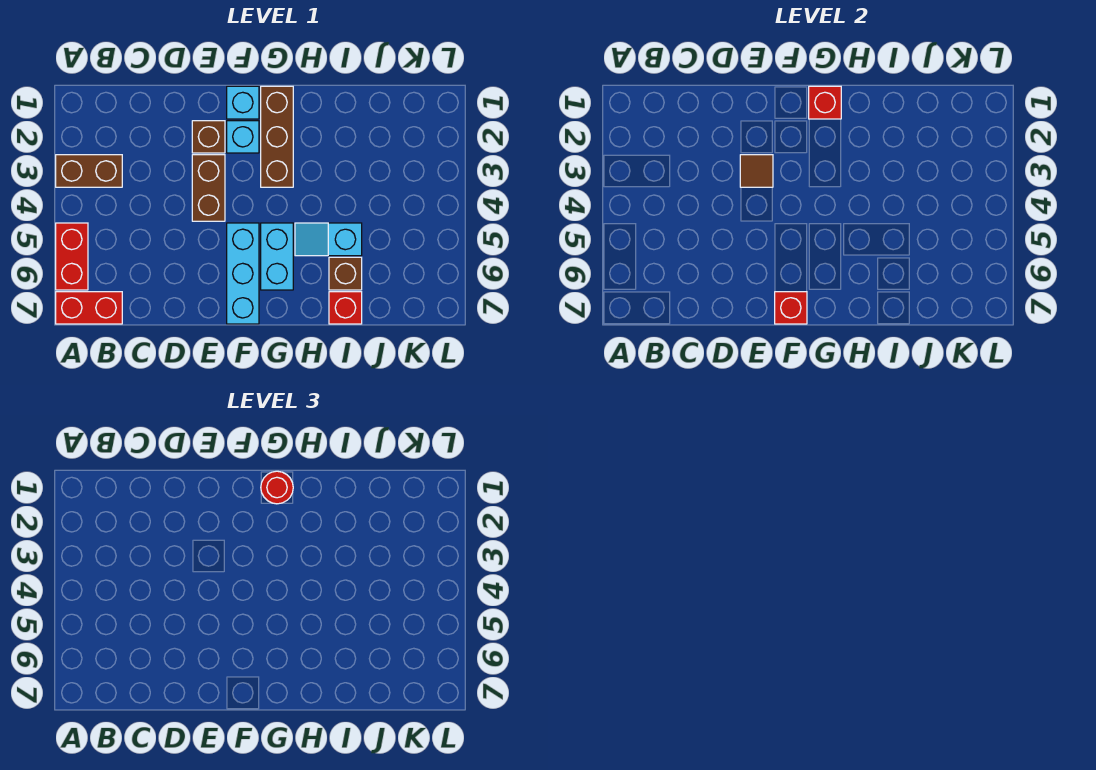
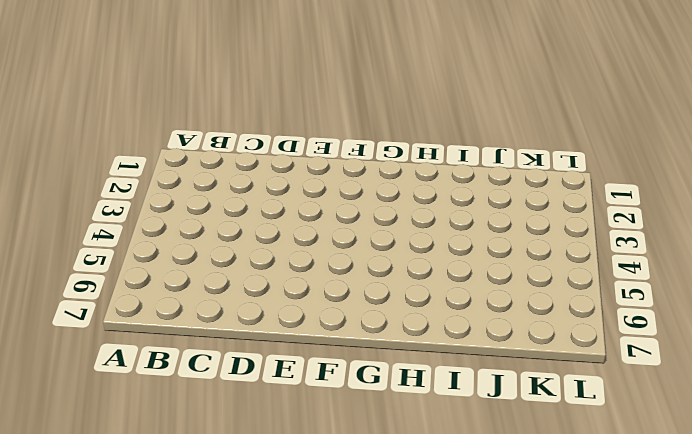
none -> brown 1x2 brick [56,155,122,187]
none -> red 1x2 brick [56,223,88,290]
none -> red 1x2 brick [56,292,122,324]

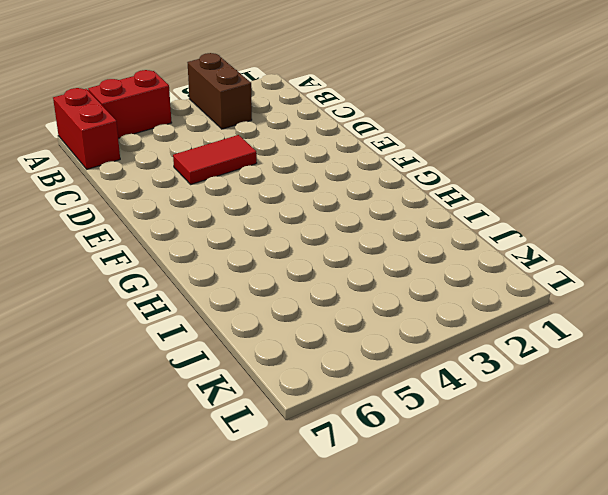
red 1x2 tile [173,135,257,184] -> none
none -> brown 1x1 brick [192,121,225,153]
none -> brown 1x2 brick [192,155,225,221]
none -> cyan 1x1 brick [227,86,259,119]

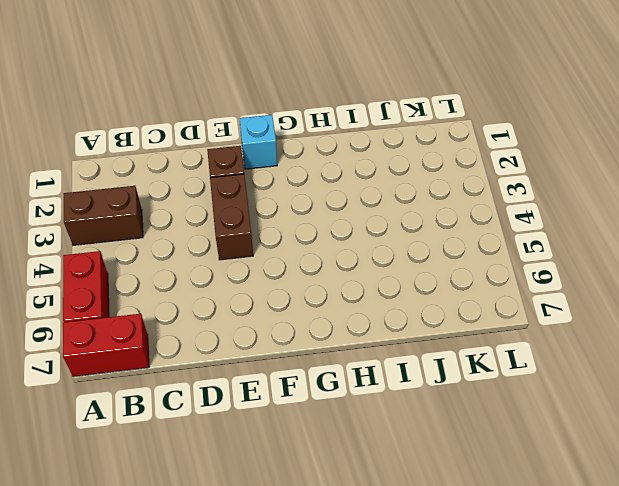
none -> cyan 1x1 brick [227,121,259,153]
none -> cyan 1x3 brick [227,223,259,324]
none -> brown 1x3 brick [261,86,293,187]

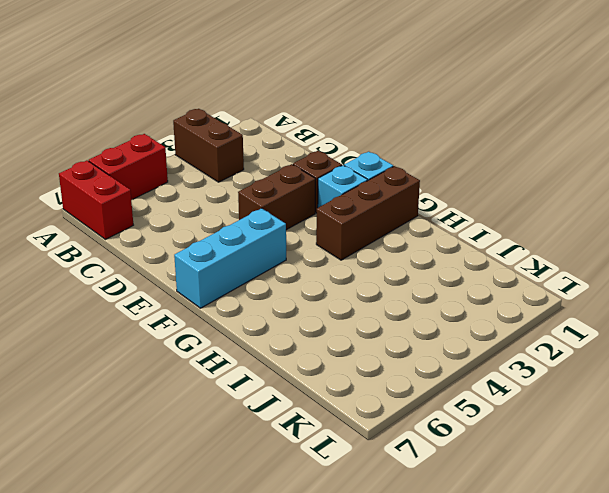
none -> cyan 1x2 brick [261,223,293,290]
none -> cyan 1x2 slope [295,223,362,256]
none -> brown 1x1 brick [329,257,362,290]

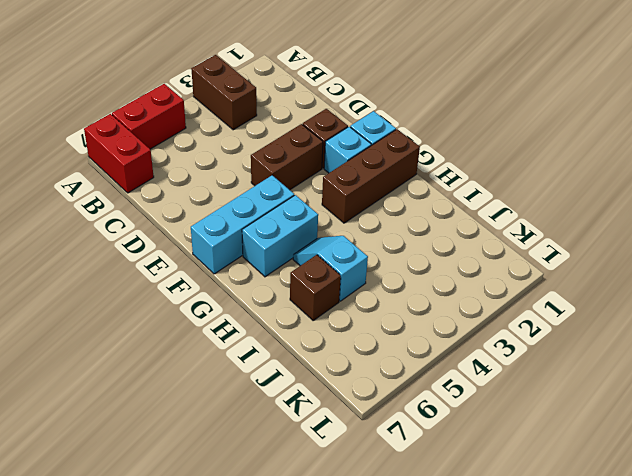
none -> red 1x1 brick [329,292,362,324]
none -> brown 1x1 tile [740,155,773,187]
none -> red 1x1 brick [775,292,807,324]

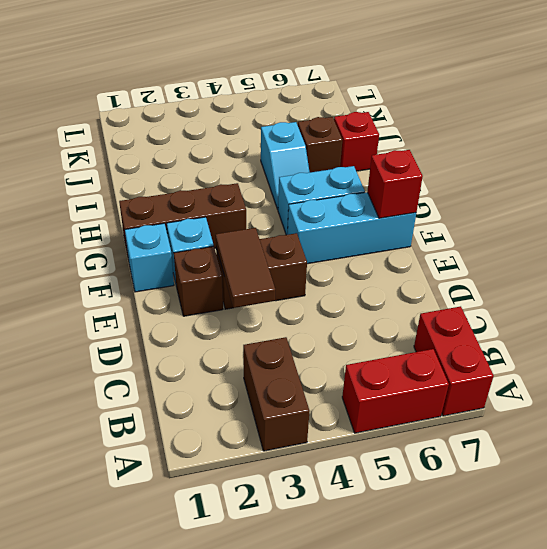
brown 1x2 tile [216,228,275,308] -> brown 1x1 tile [740,155,773,187]
none -> red 1x1 brick [809,86,841,119]
none -> red 1x1 round brick [261,471,293,504]

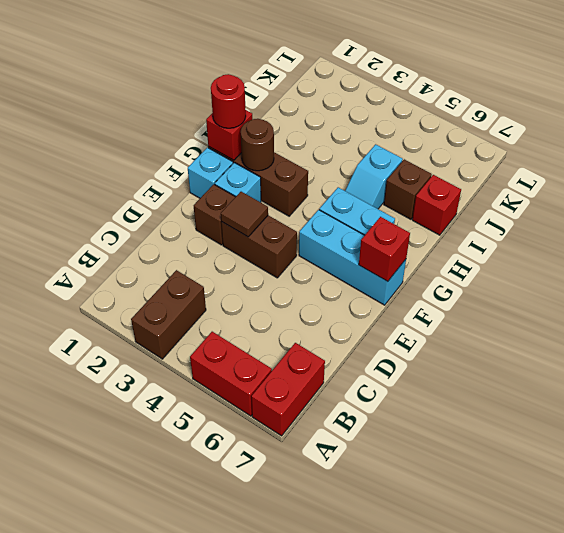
brown 1x1 round brick [241,119,274,171] -> none

